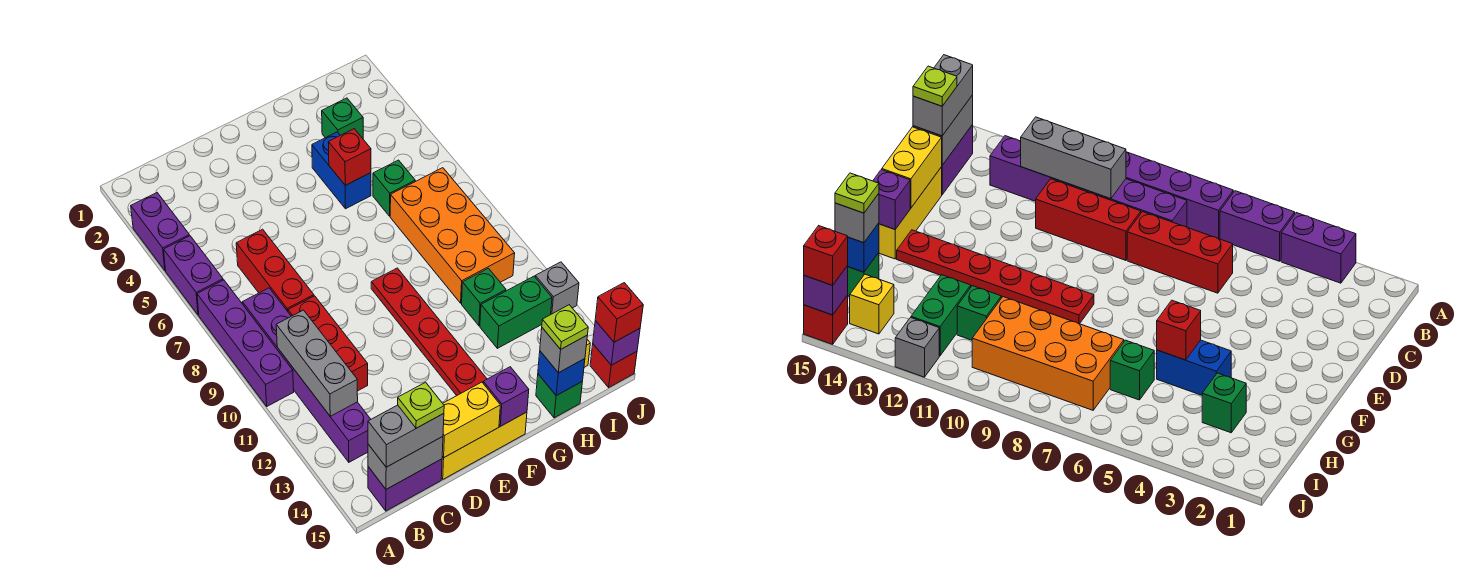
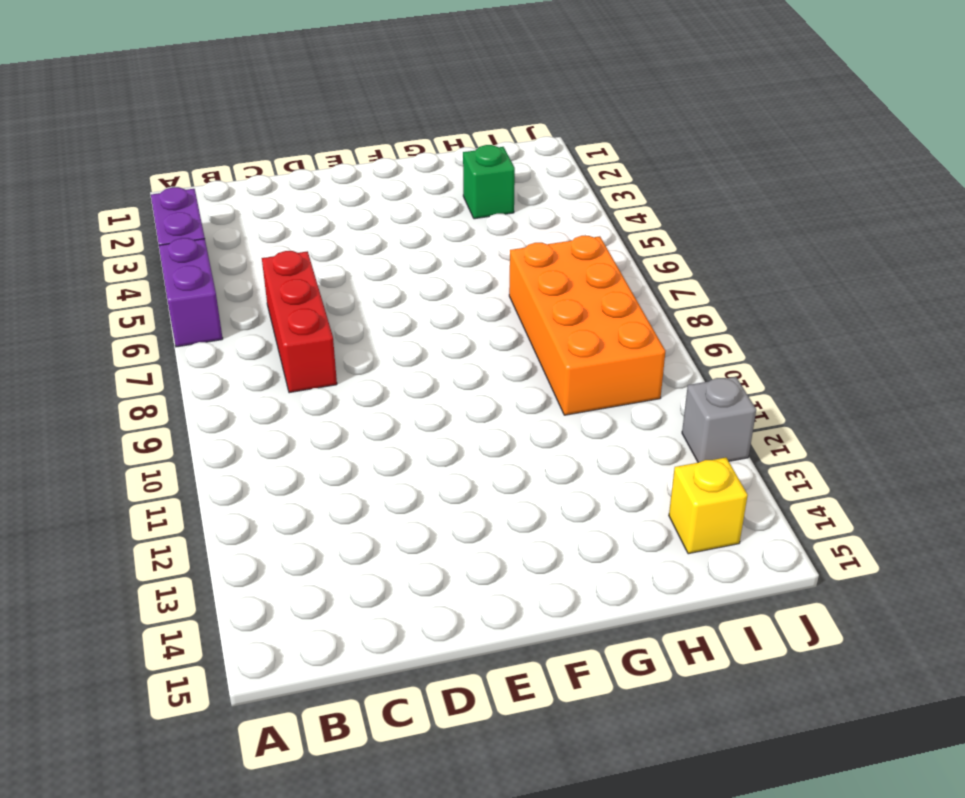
none -> purple 1x4 brick [197,280,294,406]
none -> purple 1x6 brick [242,288,371,462]
none -> purple 1x2 brick [368,459,442,511]
none -> red 1x3 brick [288,296,368,391]

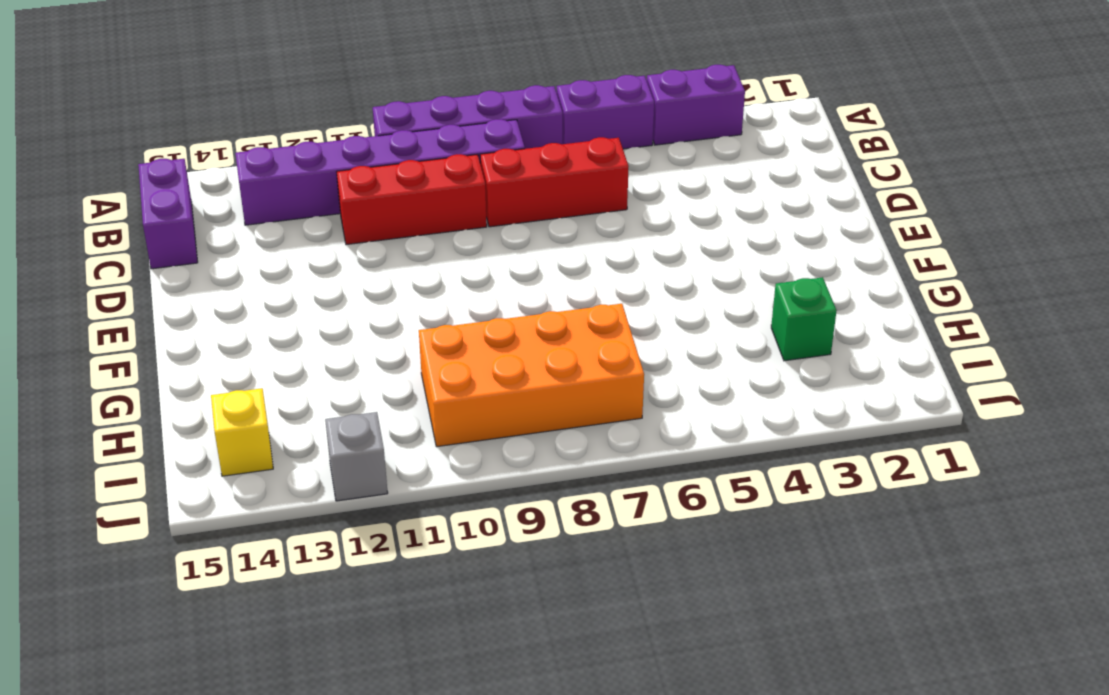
none -> yellow 1x3 brick [441,412,527,479]
none -> red 1x6 plate [371,268,487,396]
none -> blue 1x2 brick [312,132,371,209]
none -> green 1x1 brick [373,160,415,216]

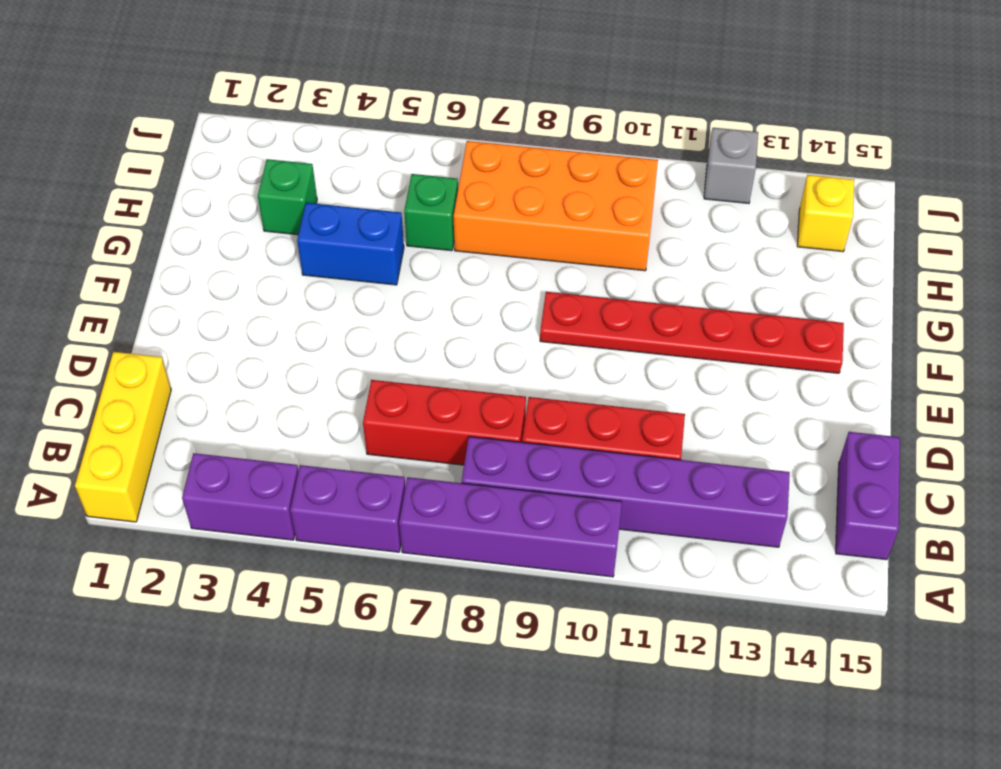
yellow 1x3 brick [75,352,171,522] -> yellow 1x3 brick moved to [441,412,527,479]
none -> green 1x1 brick [462,268,506,326]
none -> green 1x2 brick [480,276,552,348]
none -> green 1x1 brick [536,374,582,418]
none -> red 1x1 brick [590,344,637,387]

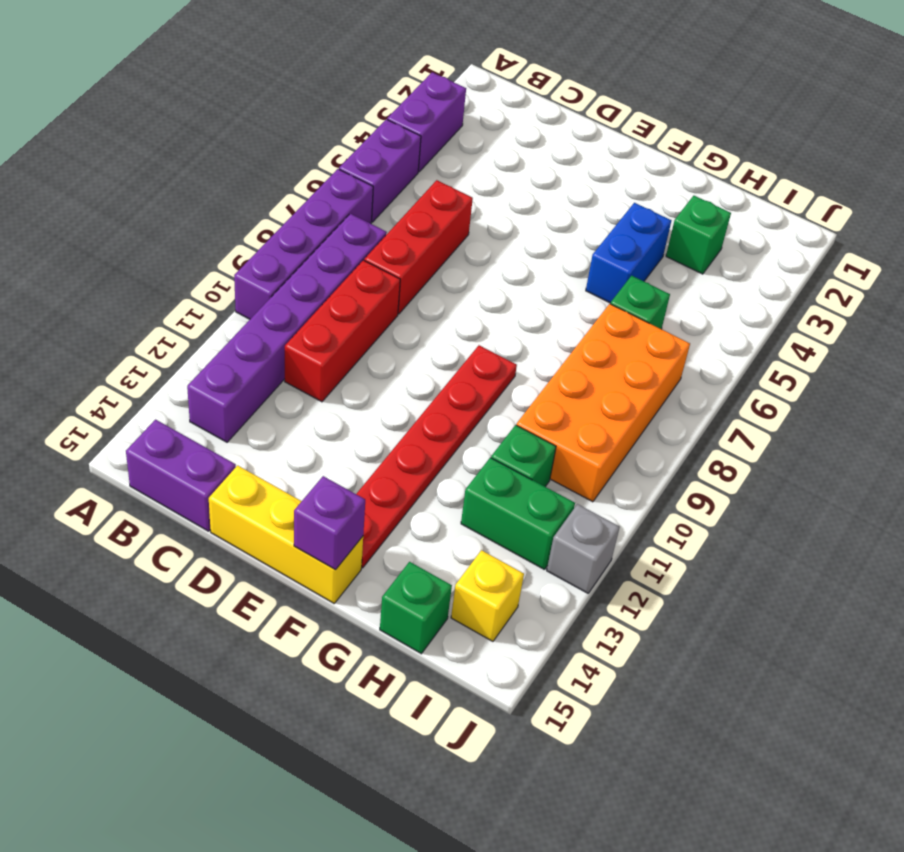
none -> red 1x1 brick [590,344,637,387]
none -> grey 1x3 brick [276,310,358,416]
none -> grey 1x2 brick [368,437,443,489]
none -> yellow 1x2 brick [442,382,500,458]

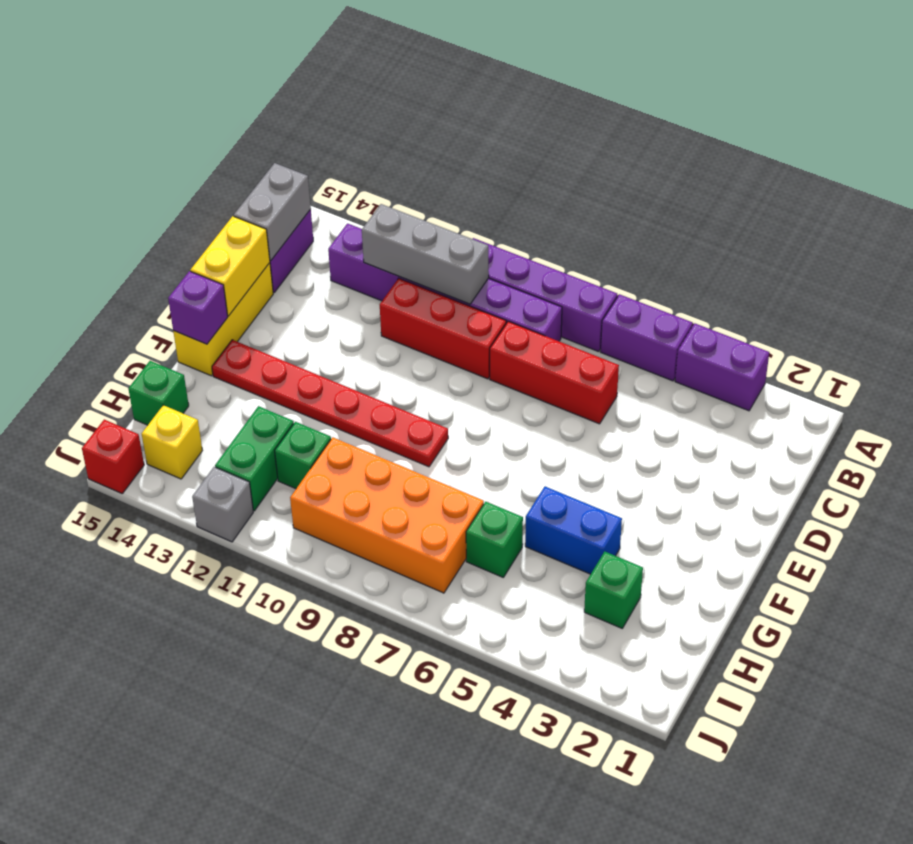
none -> red 1x1 brick [328,129,371,185]
none -> blue 1x1 brick [538,351,585,396]
none -> purple 1x1 brick [593,321,640,365]
none -> grey 1x2 brick [368,405,444,467]

